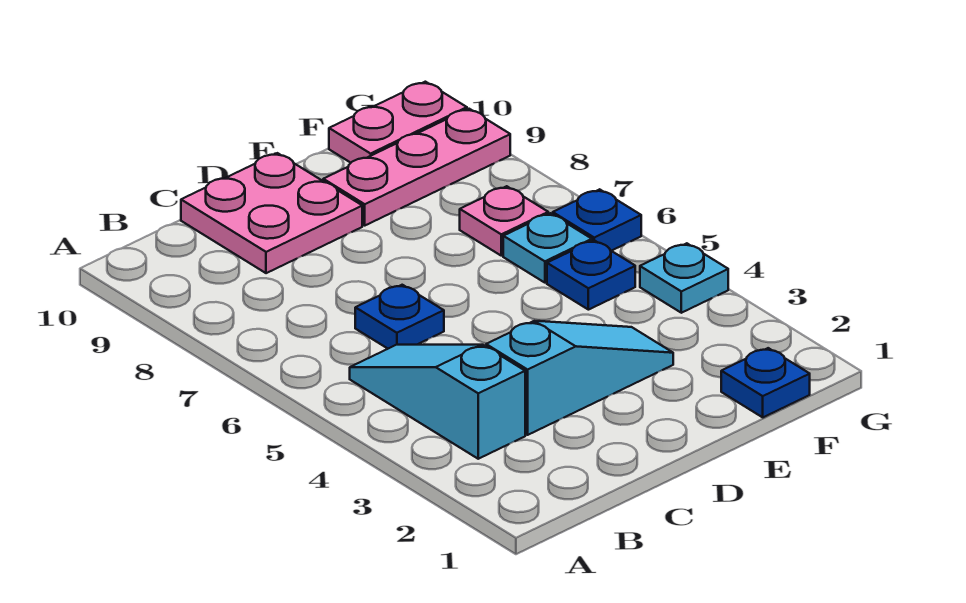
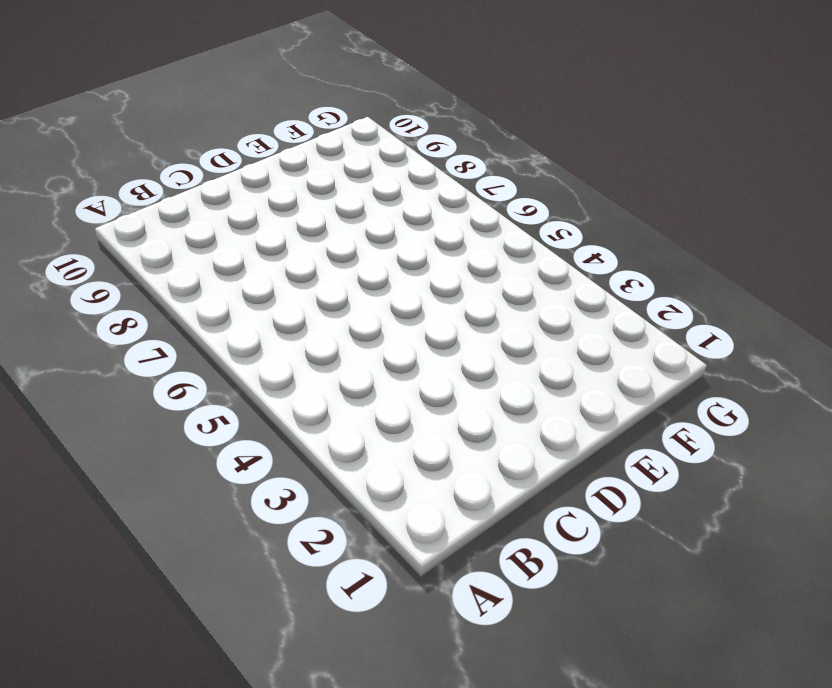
none -> cyan 1x3 slope [350,345,525,459]
none -> cyan 1x3 slope [486,321,673,435]
none -> blue 1x1 plate [355,285,444,349]

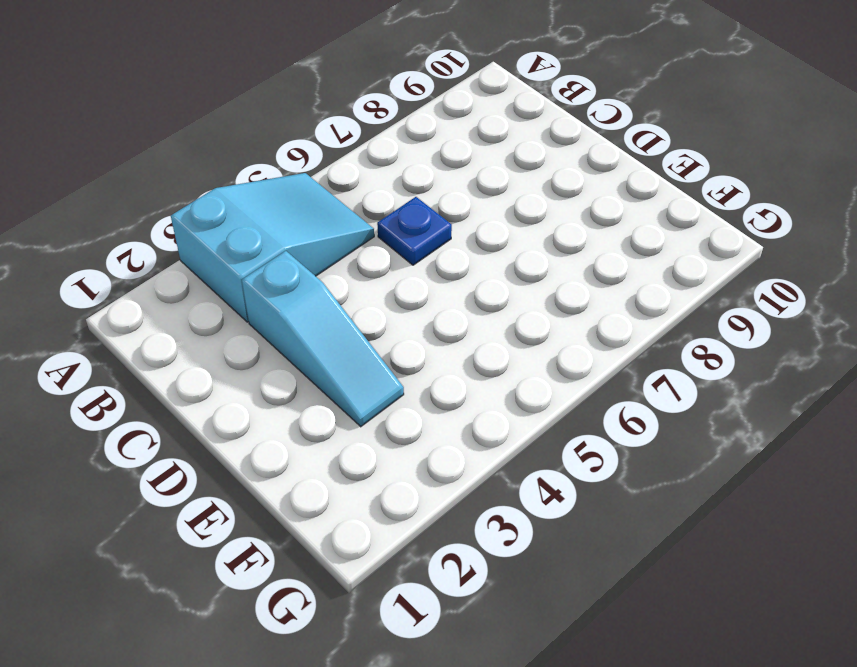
cyan 2x3 slope [171,173,374,322] -> cyan 1x3 slope [350,345,525,459]
none -> pink 2x2 plate [181,153,362,273]
none -> pink 1x3 plate [323,109,510,225]
none -> blue 1x1 plate [721,348,810,417]

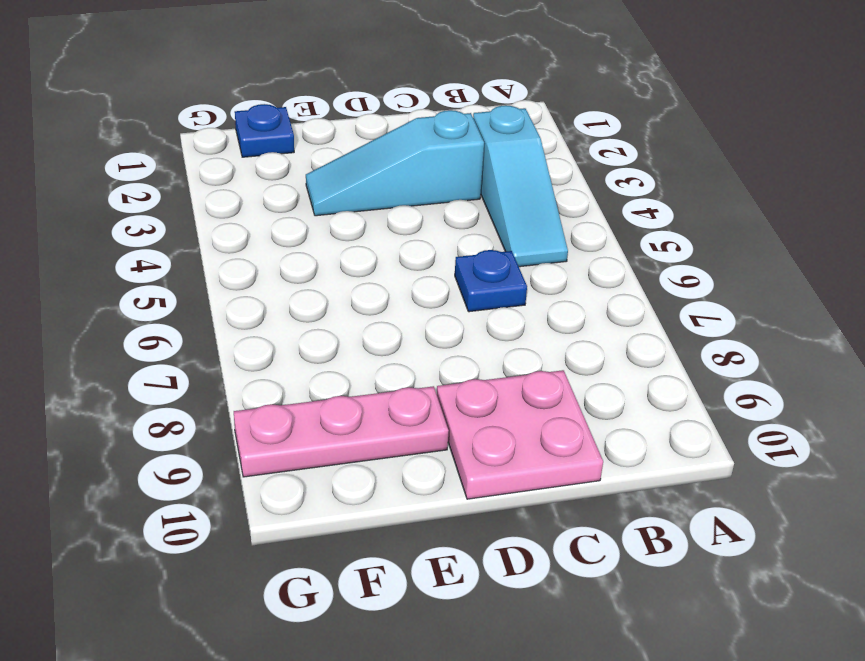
none -> blue 1x1 plate [547,240,635,310]
none -> cyan 1x1 plate [503,213,592,283]
none -> pink 1x1 plate [460,186,548,256]

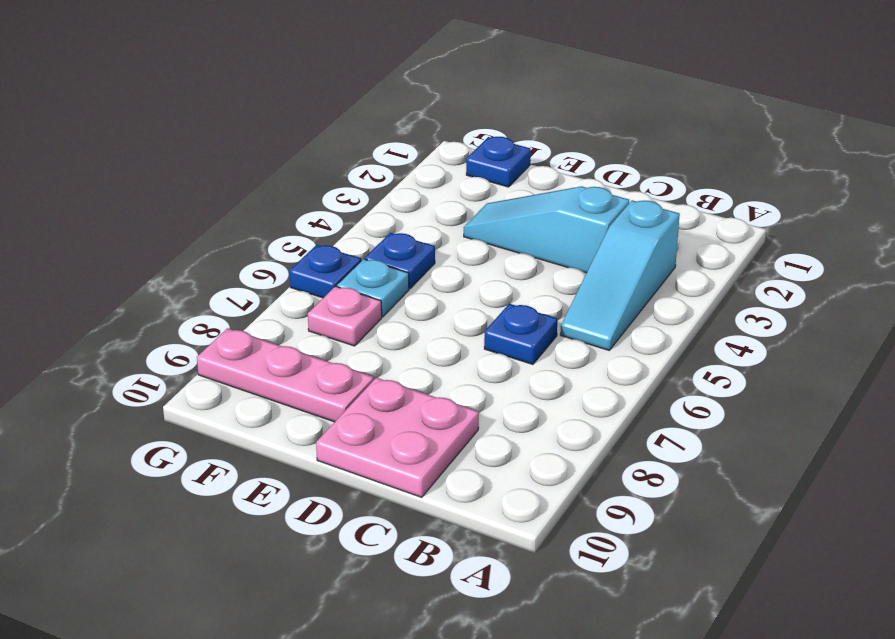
none -> pink 1x2 plate [329,82,467,163]
none -> cyan 1x1 plate [640,243,728,313]

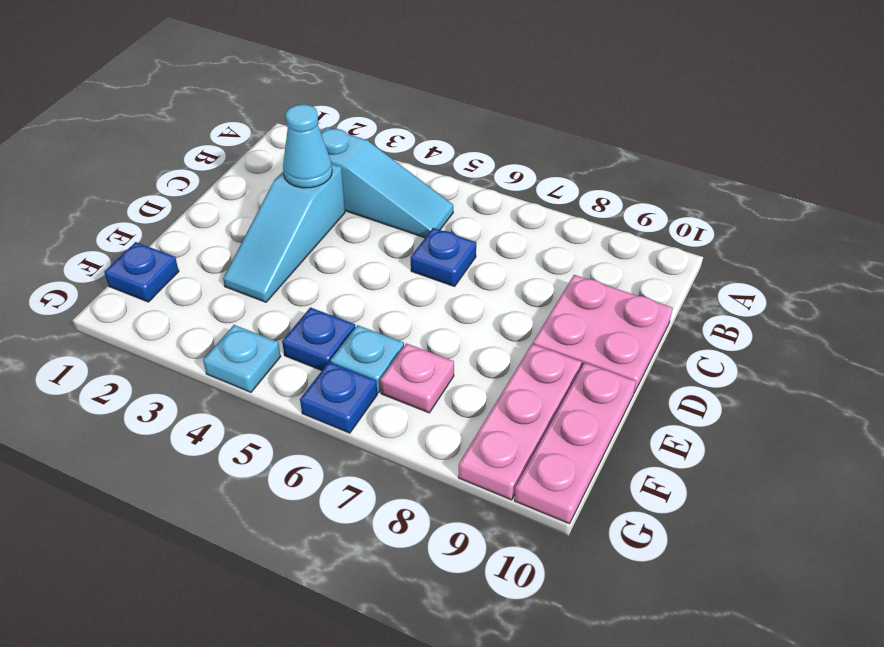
cyan 1x1 cone [283,104,332,188] -> none
pink 1x3 plate [514,363,636,524] -> pink 1x2 plate [329,82,467,163]

